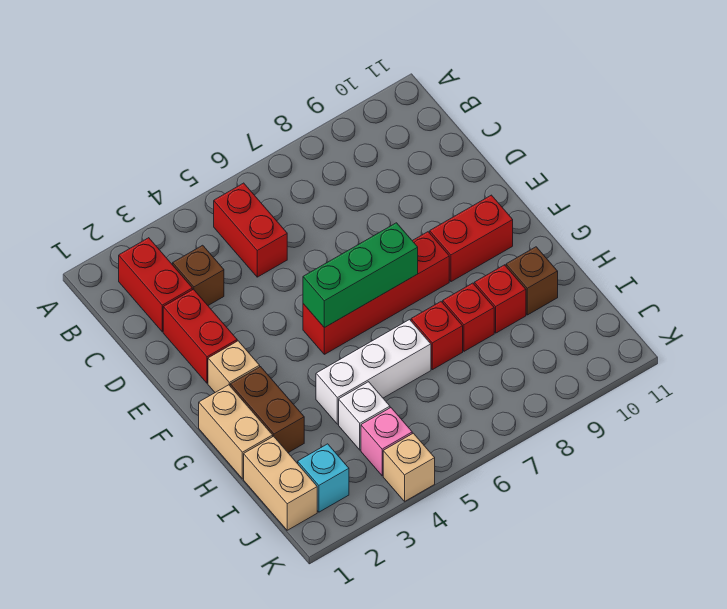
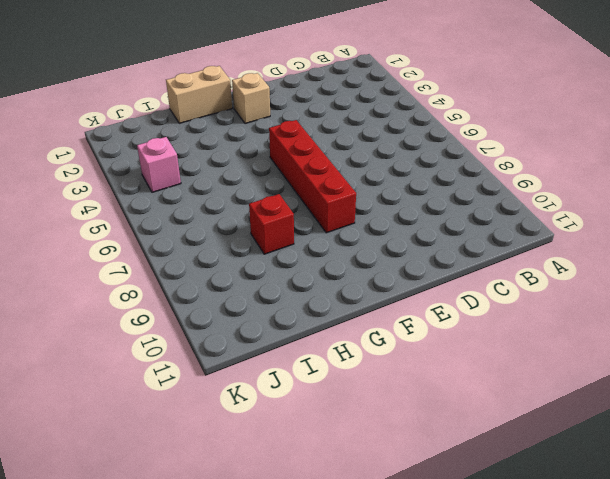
none -> red 1x2 brick [119,238,192,332]
none -> red 1x2 brick [214,183,287,277]
none -> brown 1x1 brick [173,245,224,305]

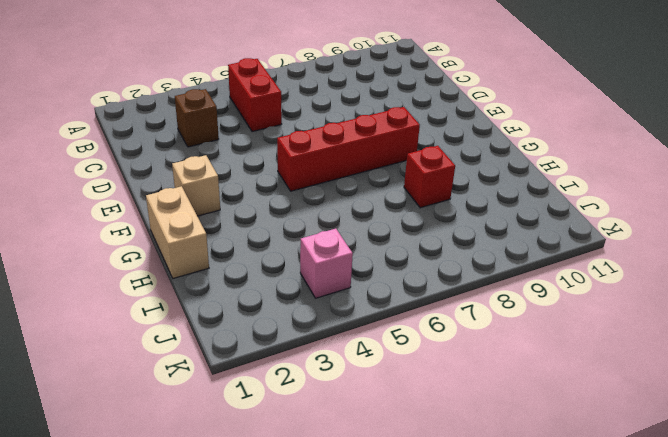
none -> red 1x2 brick [119,238,192,332]
none -> red 1x2 brick [163,289,237,383]
none -> red 1x2 brick [430,195,513,282]

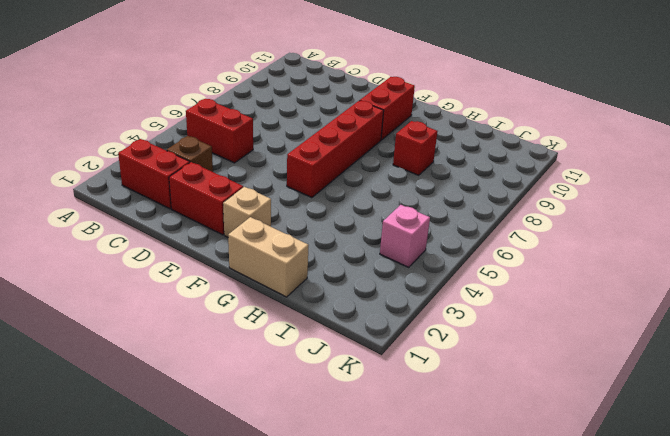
none -> brown 1x2 brick [230,367,304,453]
none -> white 1x3 brick [316,320,431,424]
none -> red 1x1 brick [411,302,463,370]

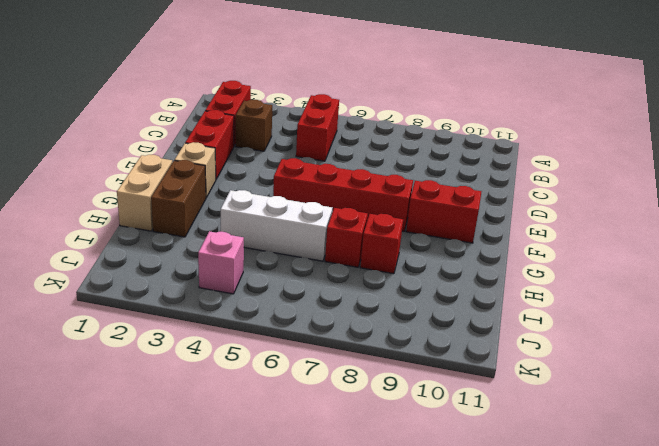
none -> red 1x1 brick [474,265,526,333]
none -> brown 1x1 brick [506,247,558,315]
none -> tan 1x2 brick [244,436,317,530]

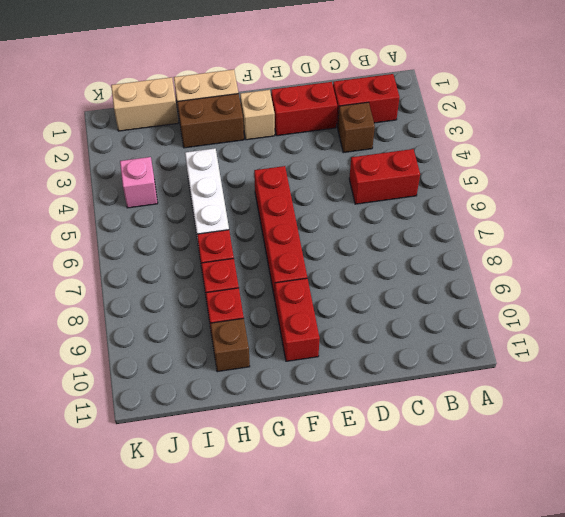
none -> white 1x1 brick [339,382,390,450]
none -> cyan 1x1 brick [298,444,349,512]
none -> tan 1x1 brick [383,433,435,501]

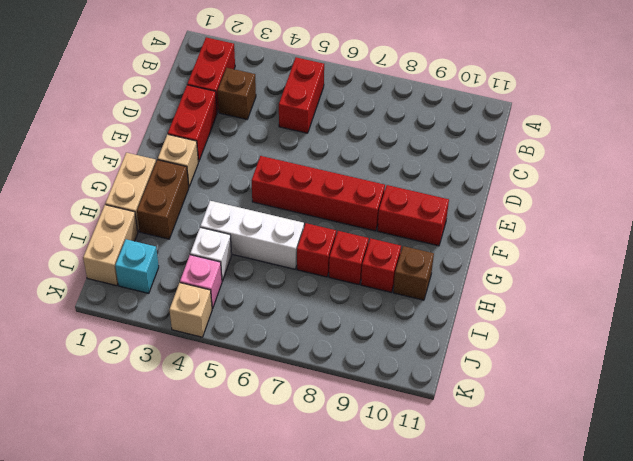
none -> green 1x3 brick [303,223,418,328]

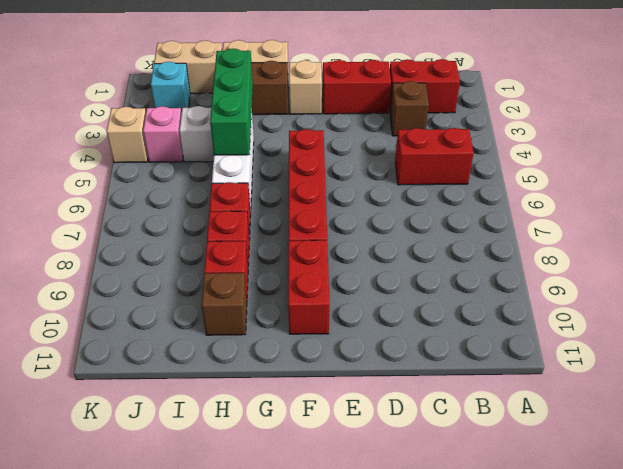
green 1x3 brick [210,49,253,155] -> green 1x3 brick moved to [303,223,418,328]

